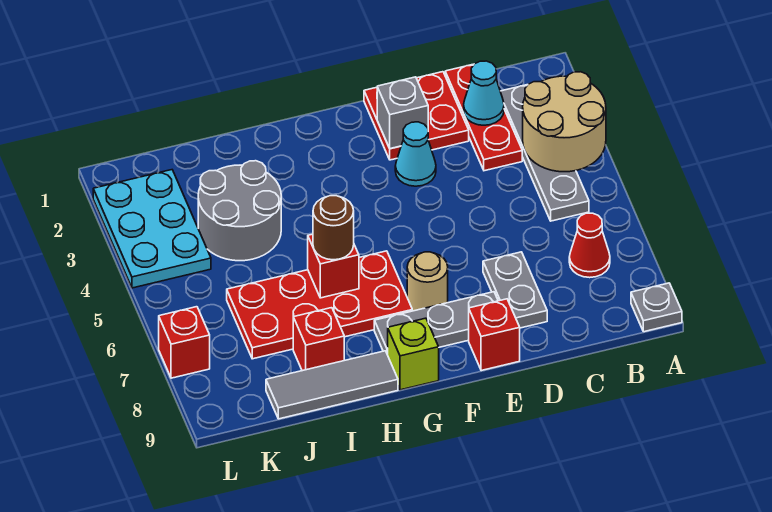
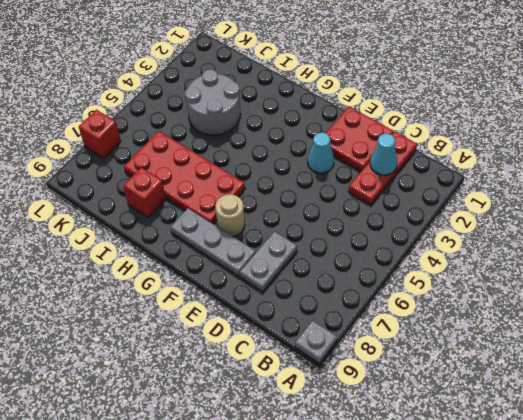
none -> grey 1x4 plate [500,85,589,221]
none -> red 1x1 cone [569,213,610,278]
none -> red 1x1 brick [469,299,520,371]

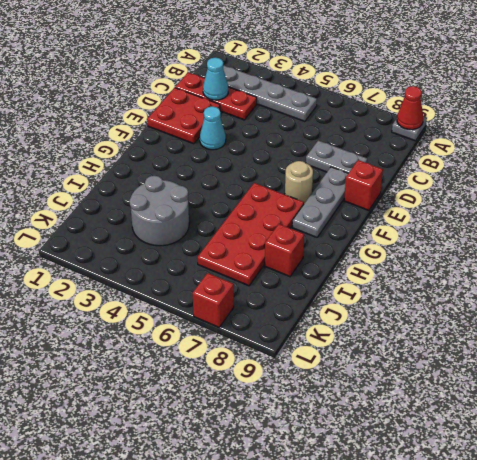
red 1x1 cone [397,86,423,130] -> red 1x1 cone moved to [569,213,610,278]
none -> lime 1x1 brick [388,318,439,390]
none -> grey 1x3 tile [266,351,398,419]
none -> cyan 2x3 plate [93,170,211,288]

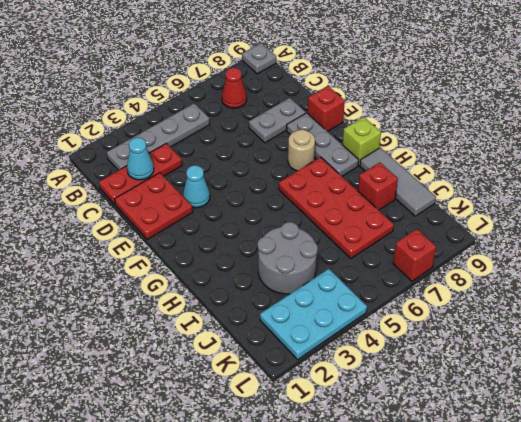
none -> tan 2x2 round brick [523,72,606,172]
none -> grey 1x1 brick [377,77,428,149]
none -> red 1x1 brick [308,234,359,298]

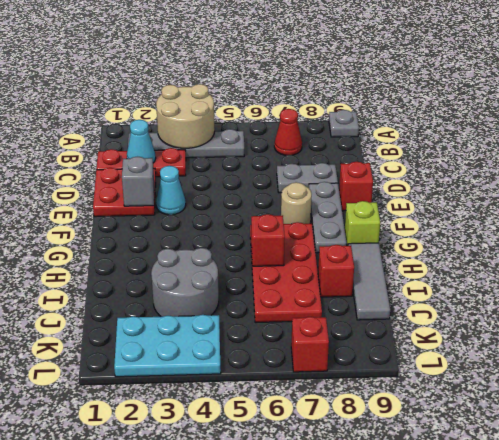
none -> brown 1x1 round brick [313,196,354,260]

